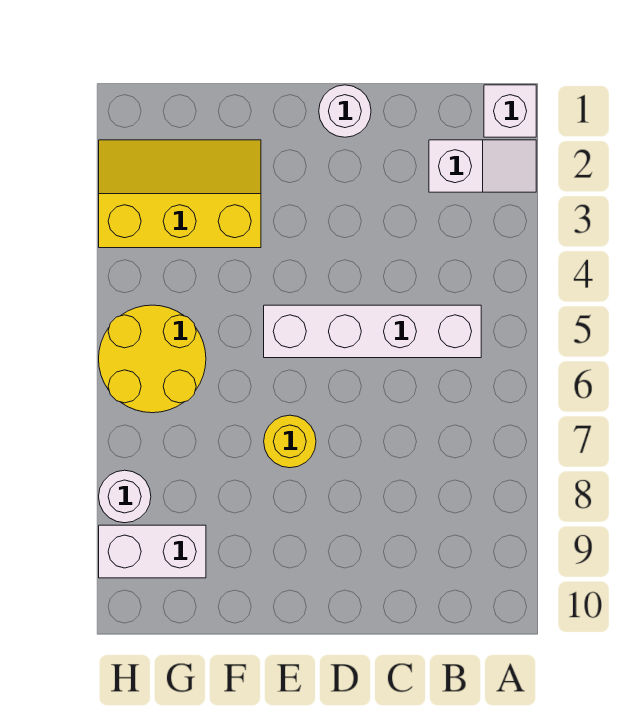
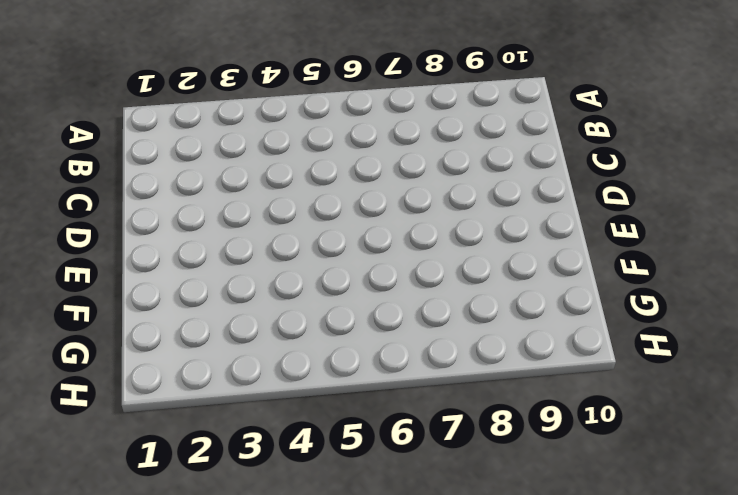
none -> white 1x1 brick [484,85,536,137]
none -> white 1x2 slope [429,140,536,192]

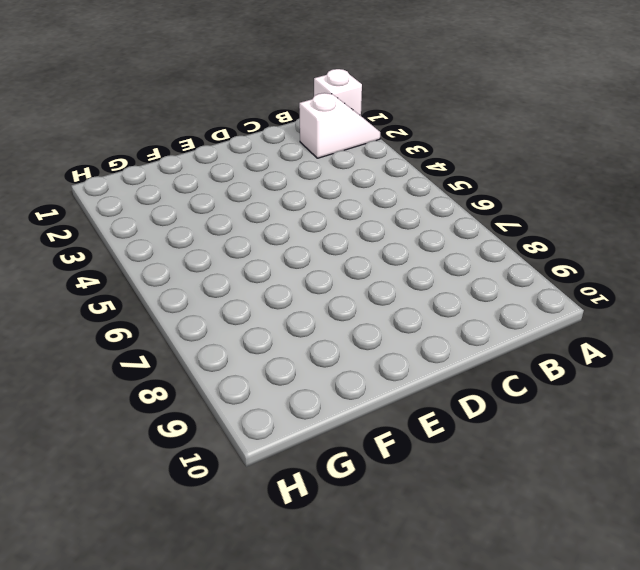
none -> white 1x4 brick [264,305,481,358]
none -> white 1x1 round brick [319,85,371,137]

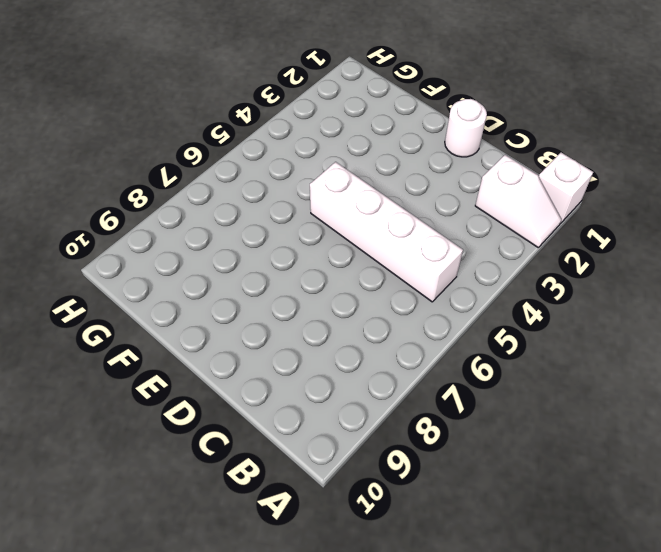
none -> yellow 1x1 round brick [264,415,316,468]
none -> yellow 2x3 slope [99,140,261,248]

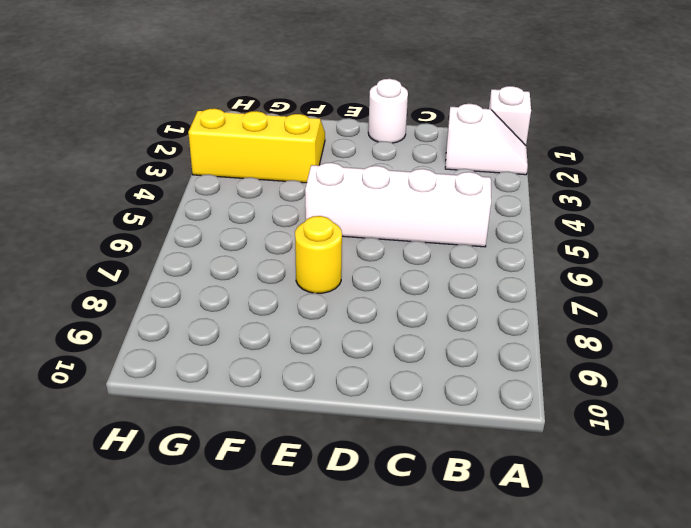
none -> yellow 2x2 round brick [99,305,206,413]
none -> white 1x2 brick [99,525,206,578]

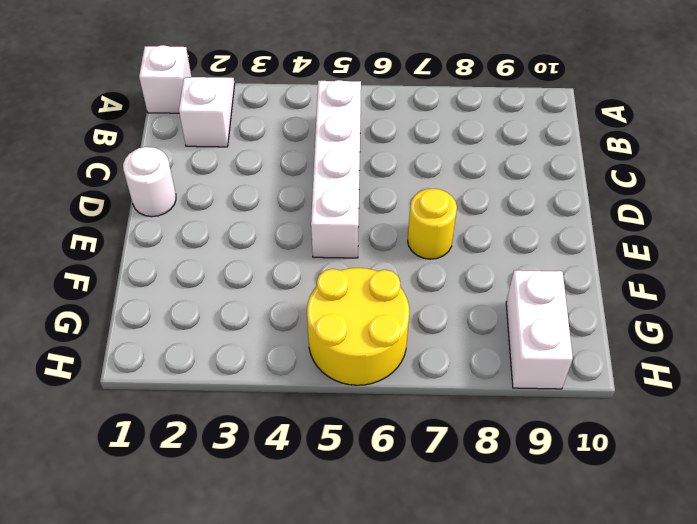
none -> yellow 2x3 slope [99,140,261,248]
none -> white 1x1 round brick [99,470,151,523]

